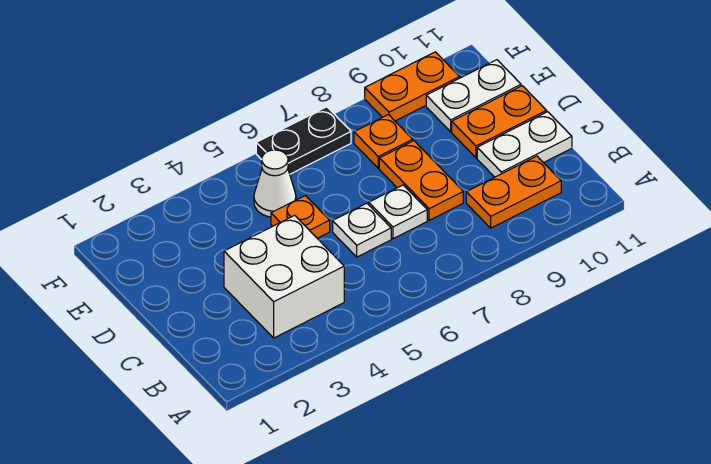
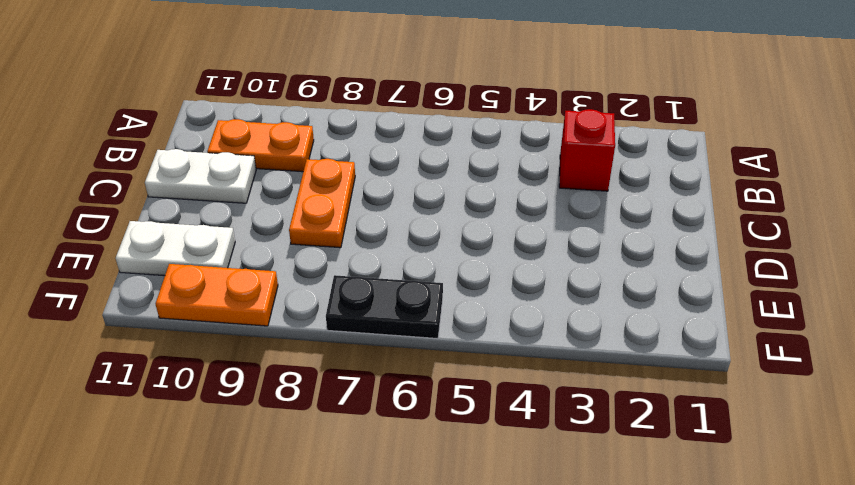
red 1x1 brick [559,109,615,191] -> white 2x2 brick [224,215,344,338]
none -> white 1x1 plate [333,203,391,257]
none -> white 1x1 plate [369,185,427,239]
none -> orange 1x1 plate [271,196,330,238]

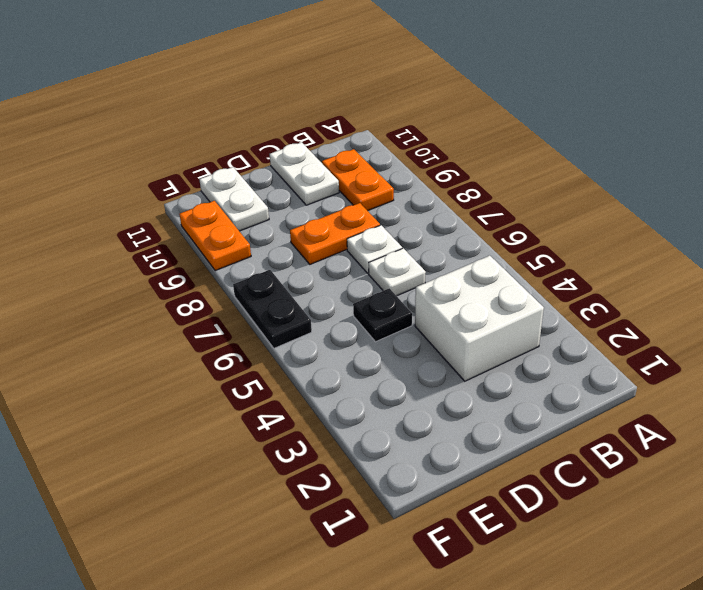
black 1x1 plate [353,288,412,342] -> orange 1x1 plate [271,196,330,238]
none -> orange 1x2 plate [452,86,547,158]
none -> white 1x1 cone [254,150,296,217]
none -> orange 1x1 plate [354,115,413,168]

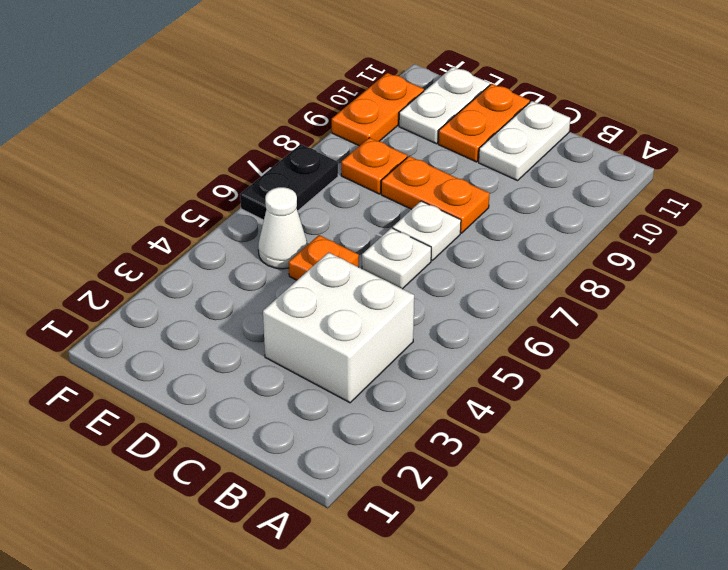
none -> orange 1x2 plate [466,156,561,228]

